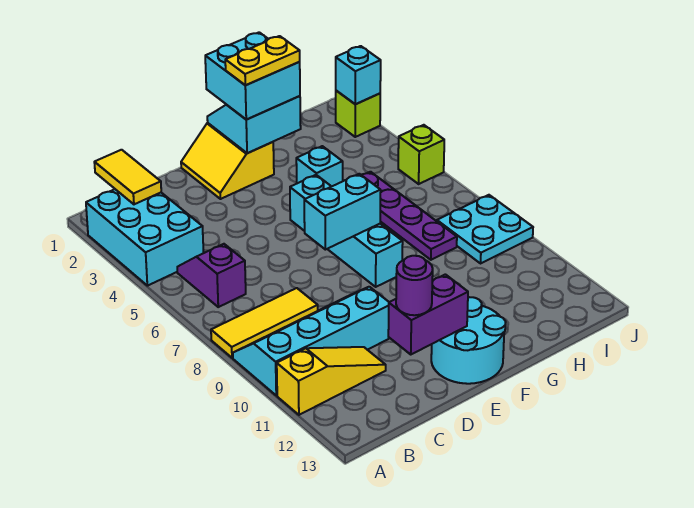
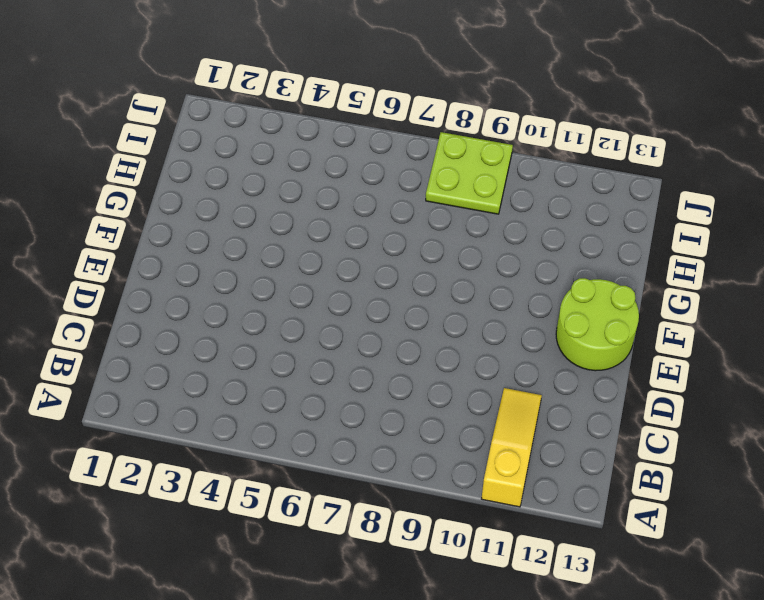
lime 2x2 round brick [556,278,639,371] -> cyan 2x2 round brick [431,297,506,384]
lime 2x2 plate [426,132,513,214] -> cyan 2x2 plate [437,195,533,263]
none -> cyan 2x3 brick [86,189,204,286]
none -> yellow 1x3 tile [211,288,318,358]
none -> cyan 2x4 slope [233,287,390,396]

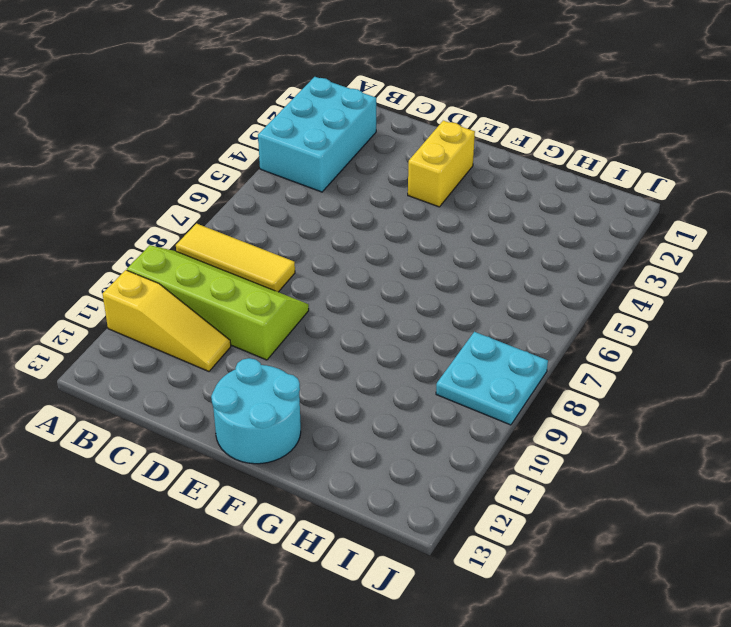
lime 2x4 slope [127,245,309,360] -> cyan 2x4 slope [233,287,390,396]
yellow 1x2 brick [408,121,475,207] -> yellow 2x2 slope [181,123,274,199]
none -> purple 1x2 slope [177,244,246,307]
none -> cyan 1x4 brick [290,175,403,287]
none -> cyan 1x1 brick [296,146,343,187]

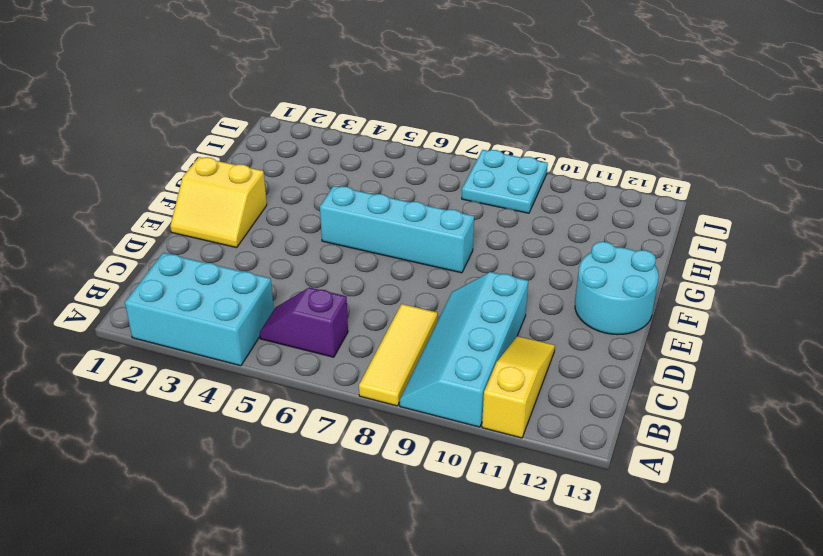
none -> cyan 1x1 brick [296,146,343,187]
none -> purple 1x4 plate [362,172,457,260]
none -> lime 1x1 brick [336,91,380,137]

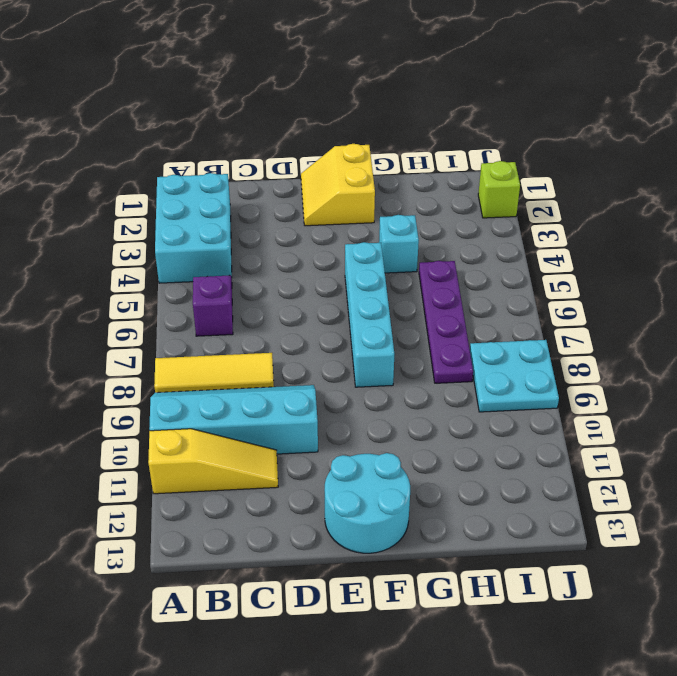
none -> lime 1x1 brick [398,125,444,184]
none -> yellow 1x2 tile [94,150,161,204]
none -> purple 1x2 brick [388,274,468,354]

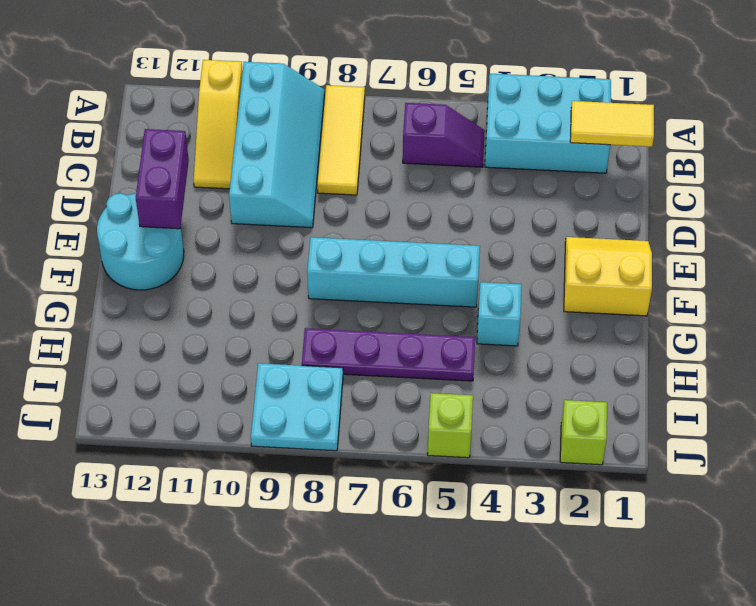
none -> cyan 1x2 brick [304,174,381,250]
none -> cyan 2x2 slope [207,96,301,153]
none -> cyan 1x1 brick [336,46,381,104]

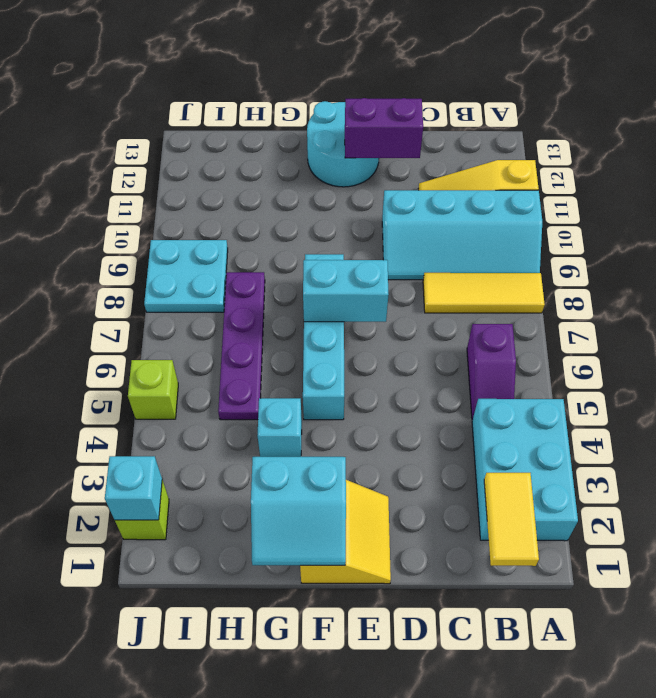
none -> purple 1x1 round brick [396,256,433,315]
none -> cyan 2x2 brick [205,32,300,120]
none -> yellow 1x2 plate [225,36,300,85]

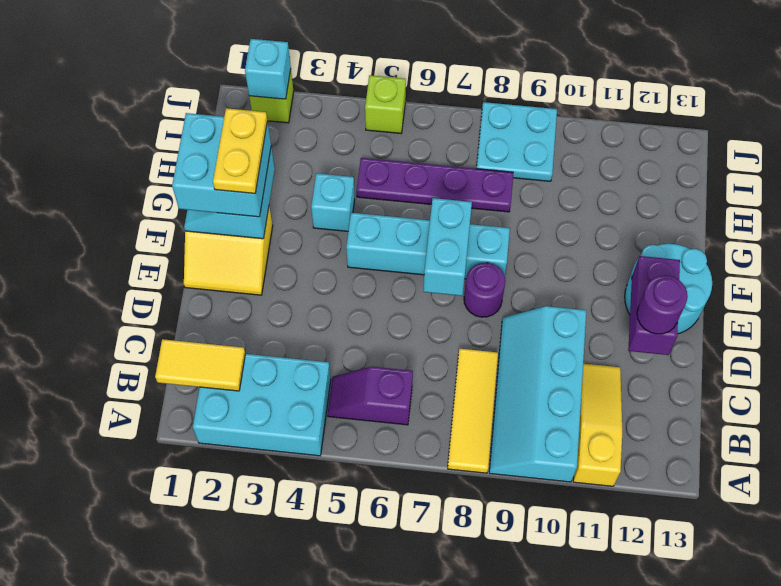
purple 1x1 round brick [464,263,505,317] -> none

